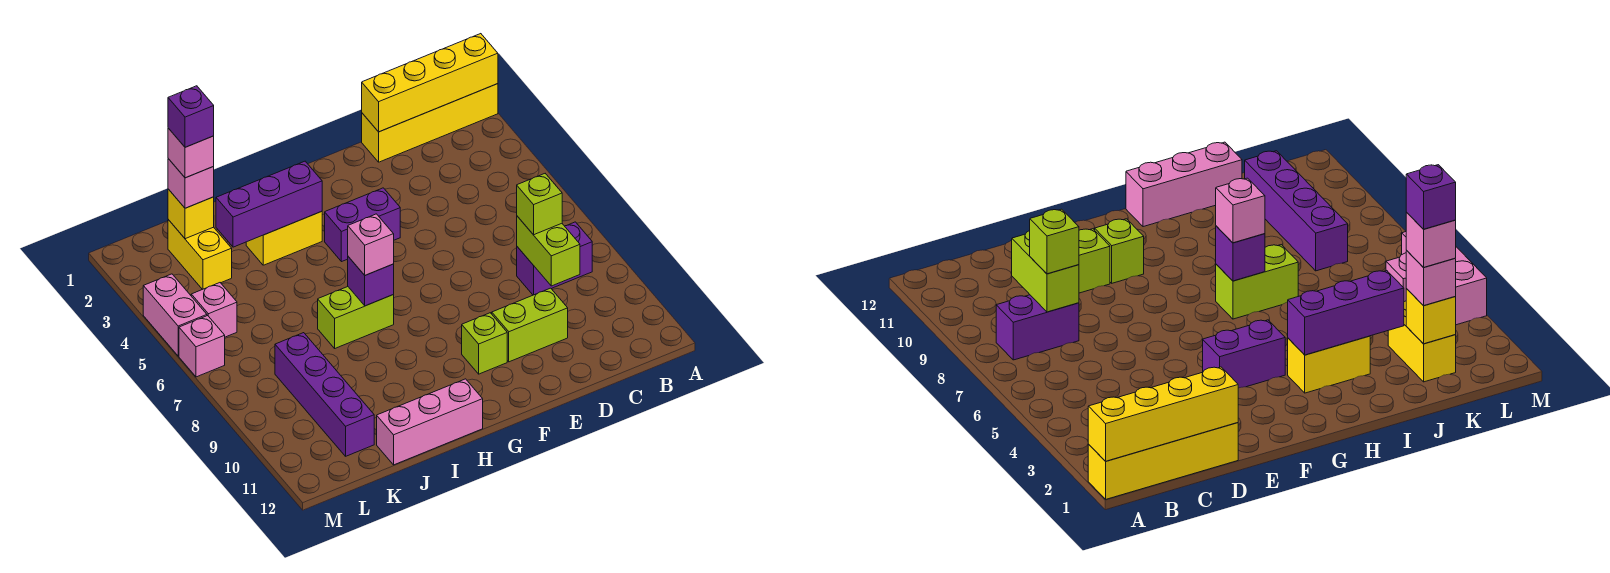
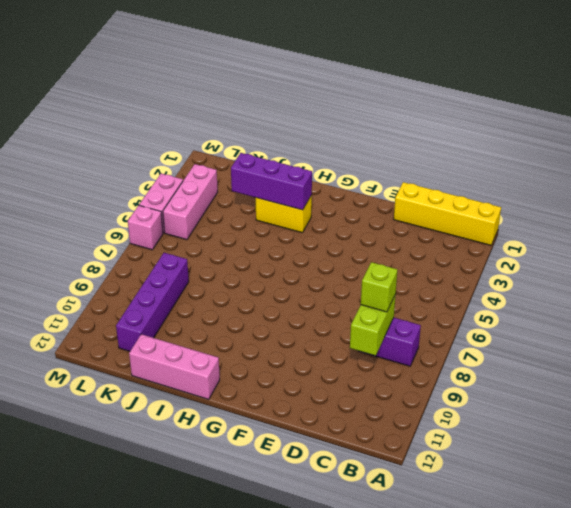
pink 1x3 brick [163,164,218,240] -> pink 1x1 brick [191,283,237,337]
none -> lime 1x2 brick [492,288,568,362]
none -> purple 1x2 brick [325,188,400,262]
none -> lime 1x1 brick [462,313,507,374]

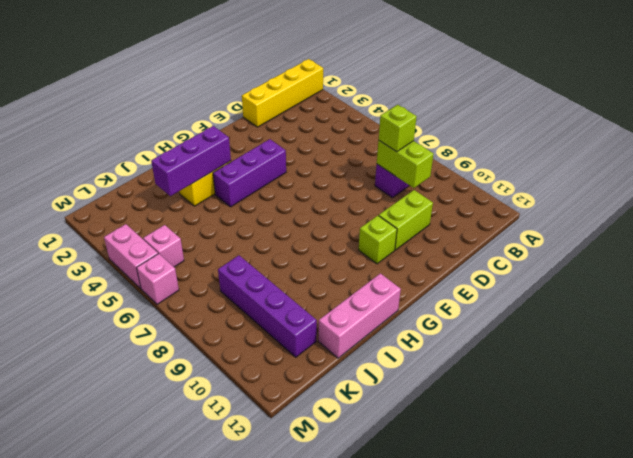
purple 1x3 brick [213,139,286,207] -> purple 1x2 brick [325,188,400,262]
none -> lime 1x2 brick [318,287,394,348]
none -> yellow 1x2 brick [168,220,232,290]
none -> yellow 1x4 brick [362,34,498,132]

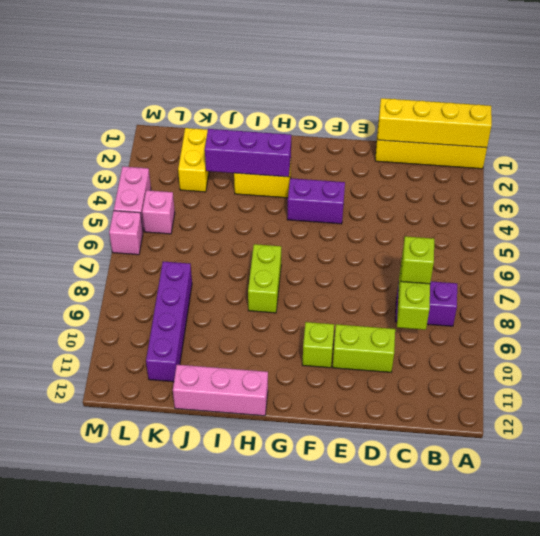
lime 1x2 brick [248,244,281,313] -> lime 1x2 brick turned to [318,287,394,348]
none -> purple 1x1 brick [348,257,394,306]
none -> yellow 1x1 brick [168,189,214,239]
none -> pink 1x1 brick [348,214,394,275]

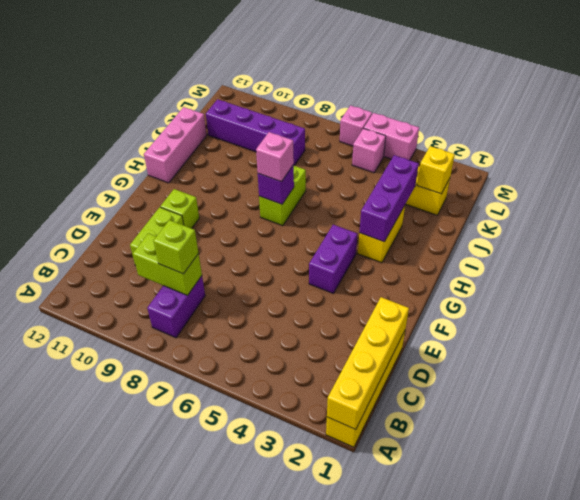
none -> pink 1x1 brick [168,159,214,208]
none -> pink 1x1 brick [168,128,214,178]
none -> purple 1x1 brick [168,86,214,147]

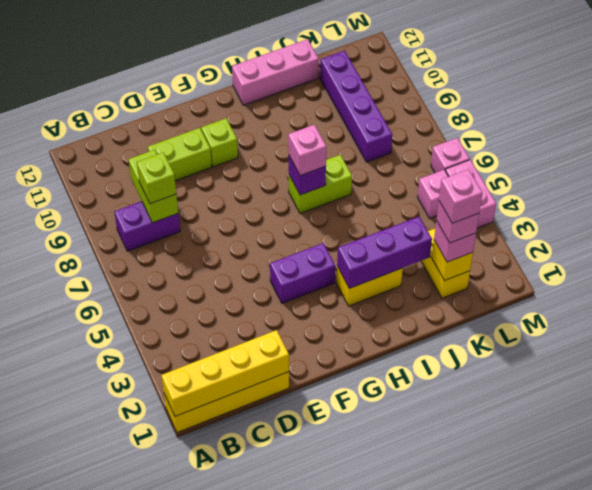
pink 1x1 brick [439,169,483,223] -> purple 1x1 brick [168,86,214,147]

